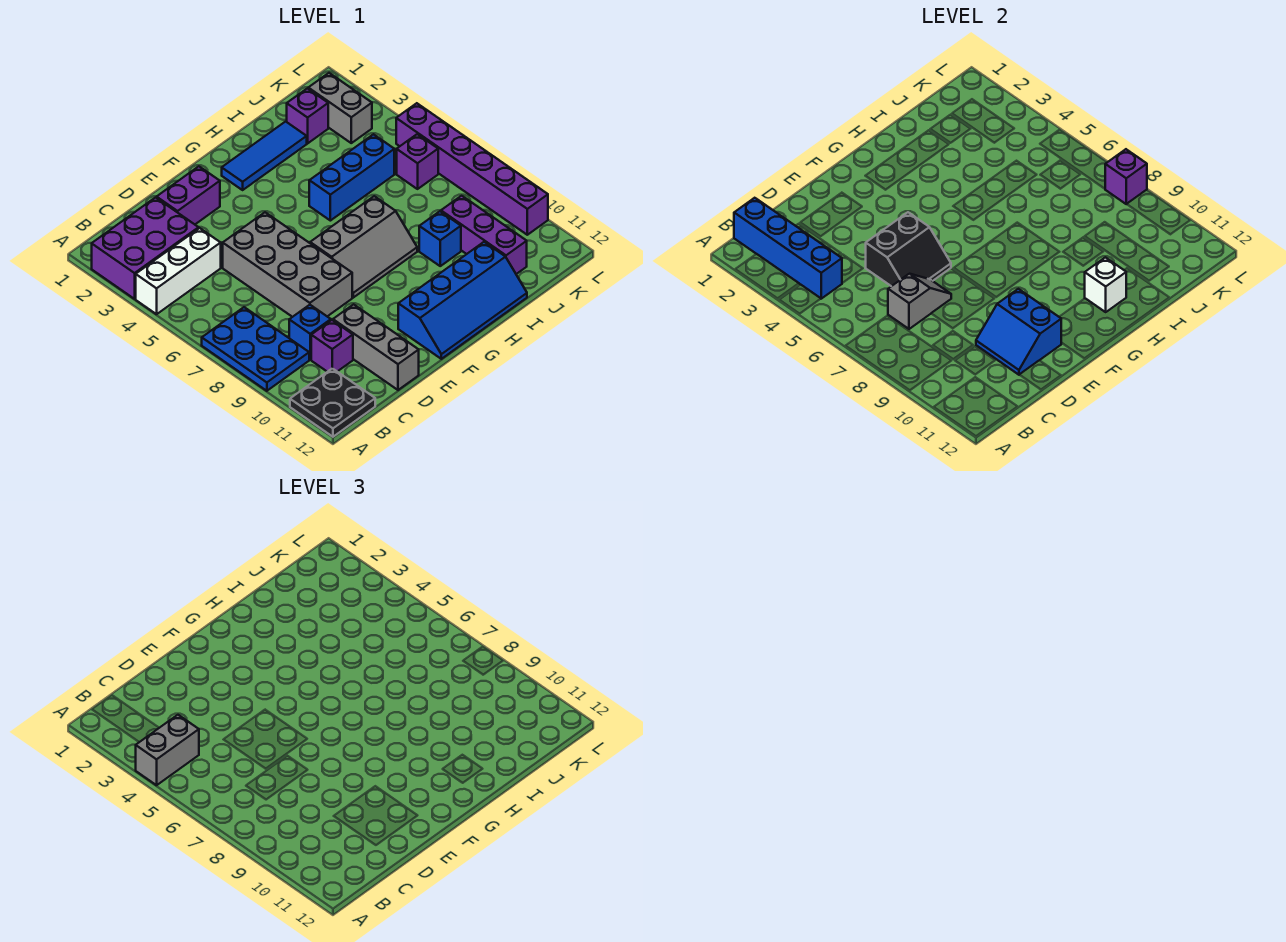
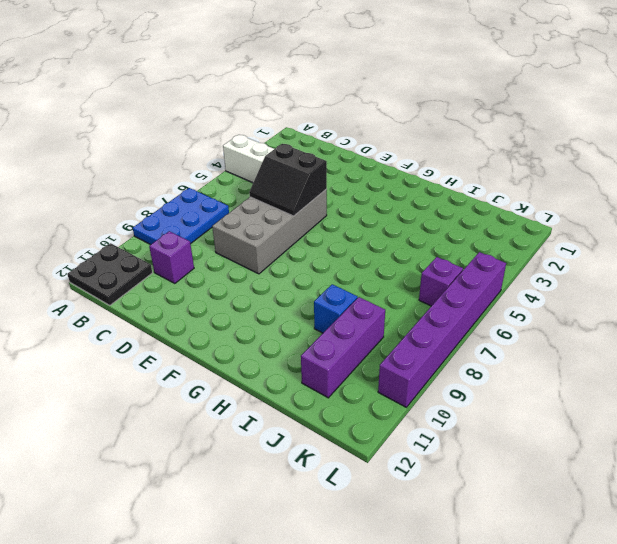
none -> purple 2x3 brick [92,198,199,299]
none -> blue 1x1 brick [289,305,331,360]
none -> purple 1x2 brick [157,166,220,224]

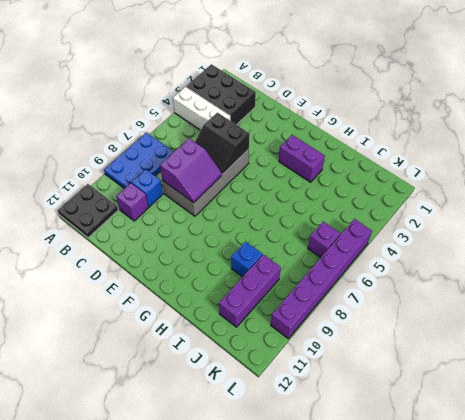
black 2x3 brick [186,64,256,125] -> purple 2x3 brick [92,198,199,299]
purple 2x2 slope [160,139,222,203] -> grey 1x2 slope [888,274,951,329]
purple 1x2 brick [279,135,325,182] -> purple 1x2 brick moved to [157,166,220,224]
none -> grey 1x3 brick [333,304,419,390]
none -> grey 2x3 slope [310,196,417,298]
none -> blue 2x4 slope [398,242,527,359]

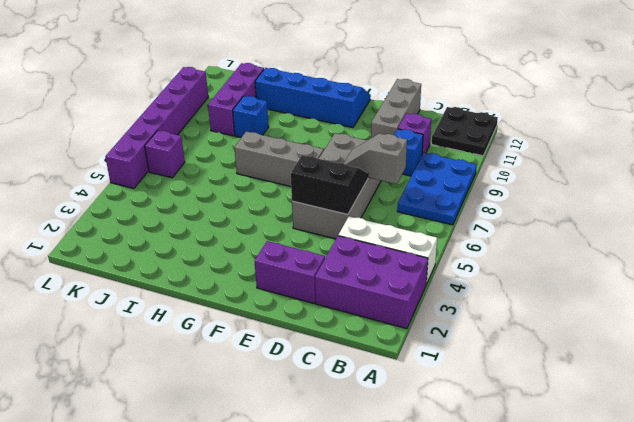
none -> blue 1x3 tile [222,122,307,190]
none -> blue 1x3 brick [309,134,394,221]
none -> purple 1x1 brick [287,88,328,143]

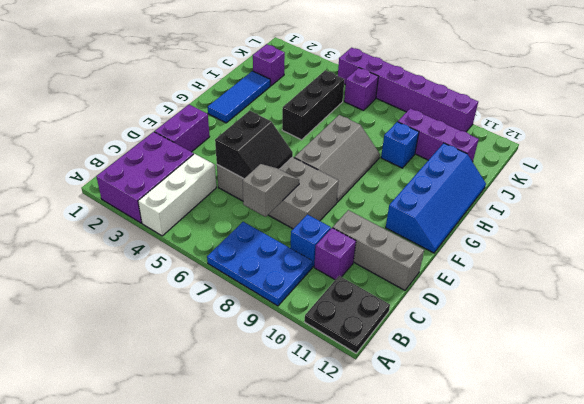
black 1x3 brick [282,71,345,140] -> blue 1x3 brick [309,134,394,221]
none -> grey 1x2 brick [308,73,372,143]
none -> blue 1x4 brick [734,198,842,299]
none -> blue 2x2 slope [976,289,1061,375]

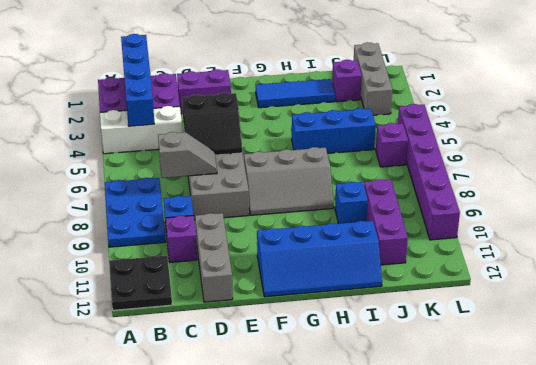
grey 1x3 brick [354,42,392,115] -> grey 1x2 brick [308,73,372,143]
none -> blue 2x2 slope [976,289,1061,375]
none -> white 1x1 brick [1085,257,1126,312]
none -> purple 1x1 brick [1105,149,1147,204]

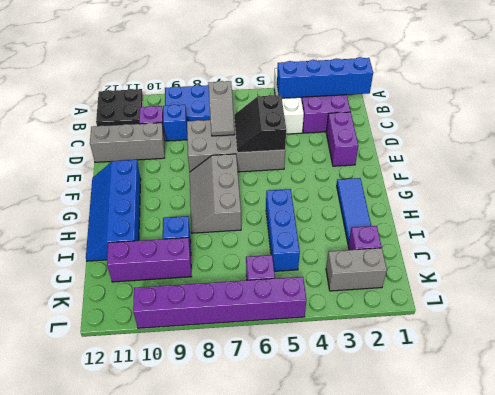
none -> blue 2x2 slope [976,289,1061,375]
none -> white 1x1 brick [1085,257,1126,312]
none -> purple 1x1 brick [1105,149,1147,204]

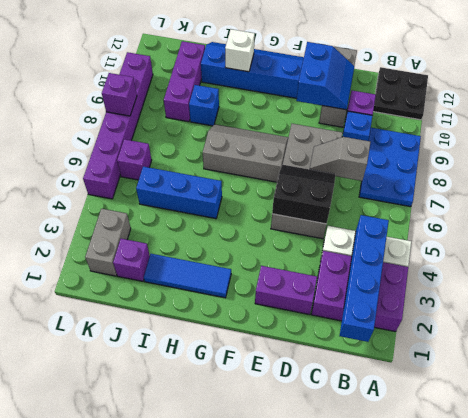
none -> grey 1x2 brick [136,715,199,785]

